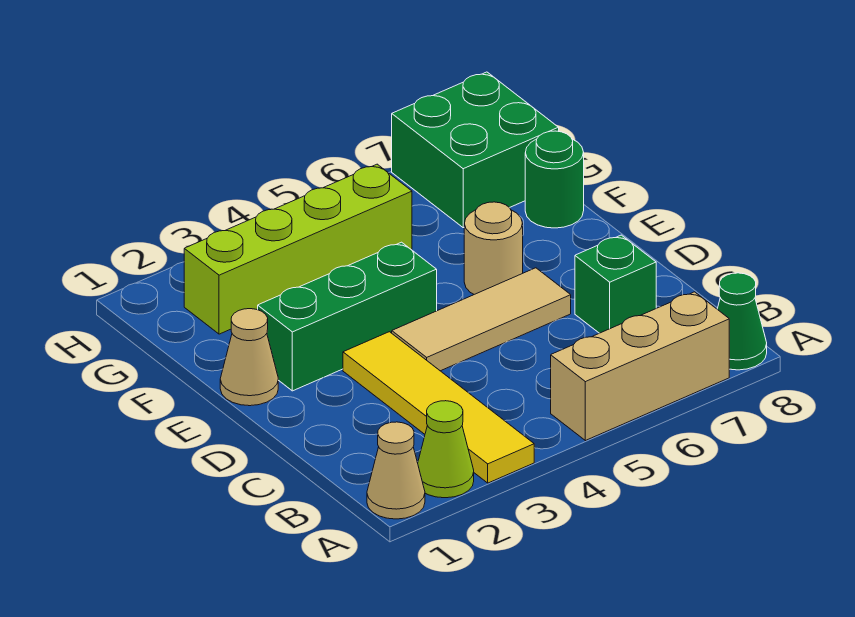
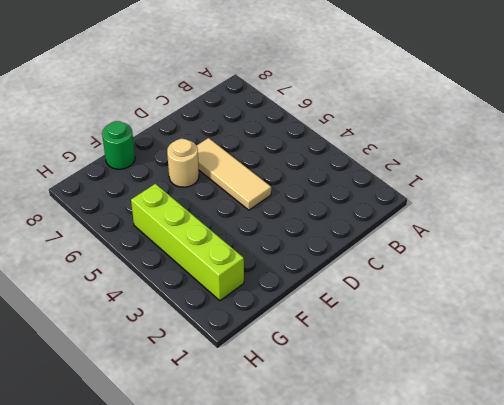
none -> tan 1x1 cone [367,422,425,519]
none -> lime 1x1 cone [418,401,474,498]
none -> yellow 1x4 tile [343,332,534,483]

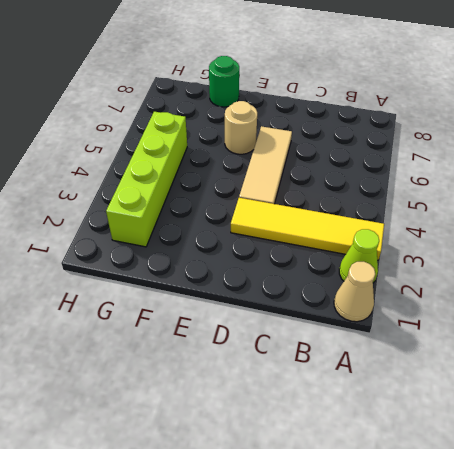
none -> tan 1x3 brick [551,292,729,441]
none -> green 1x1 cone [717,273,767,370]
none -> green 1x1 brick [575,235,656,333]

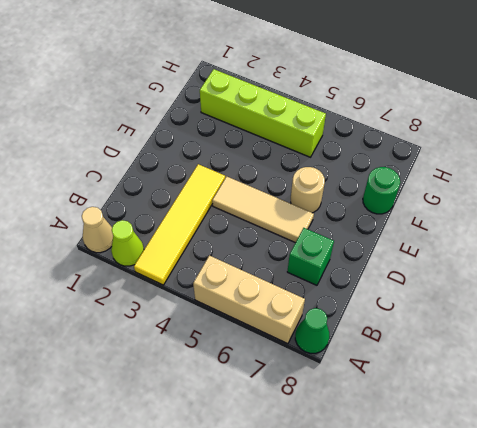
none -> tan 1x1 cone [220,309,278,406]
none -> green 1x3 brick [258,242,437,391]
none -> green 2x2 brick [392,72,559,228]

